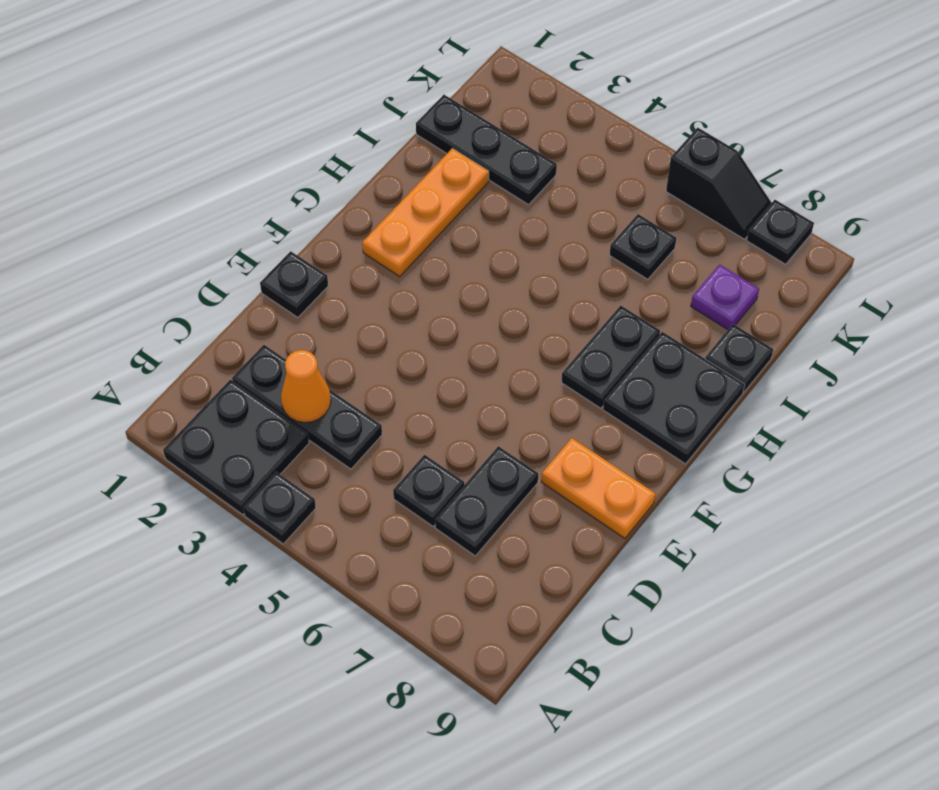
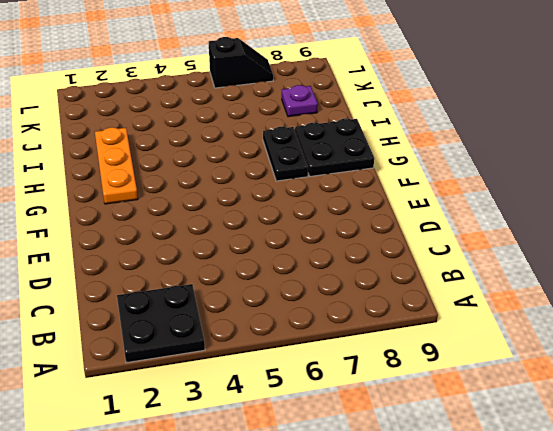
none -> black 1x1 plate [243,472,316,544]
none -> black 1x3 plate [232,345,382,469]
none -> black 1x1 plate [393,455,464,526]

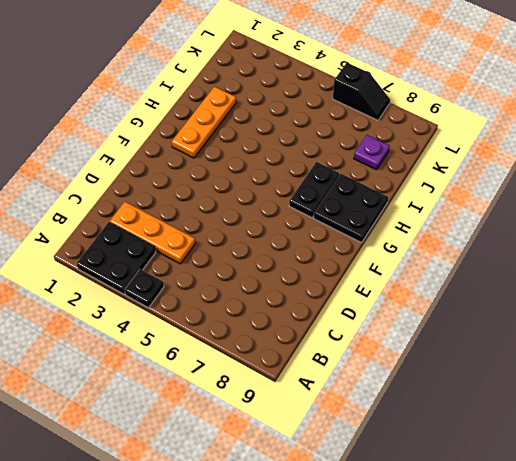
orange 1x3 plate [110,202,195,264] -> black 1x3 plate [232,345,382,469]
none -> black 1x1 plate [393,455,464,526]
none -> black 1x2 plate [435,446,538,556]
none -> black 1x1 plate [260,251,328,317]

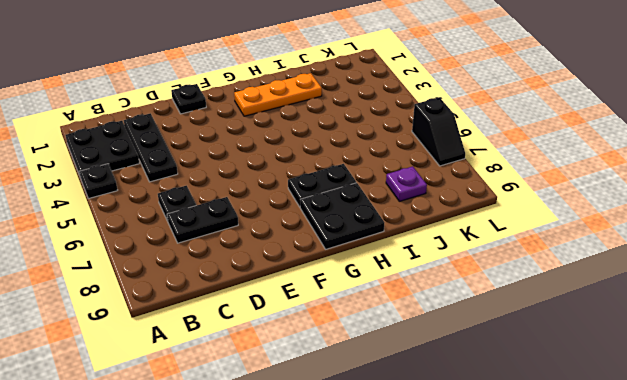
none -> orange 1x2 plate [541,438,656,538]
none -> black 1x1 plate [705,324,773,392]
none -> black 1x3 plate [416,95,557,205]

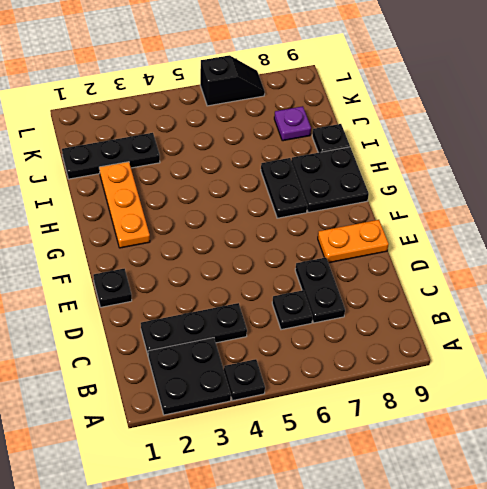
none -> black 1x1 plate [610,214,676,279]
none -> black 1x1 plate [747,200,814,264]
none -> orange 1x1 cone [281,350,331,422]

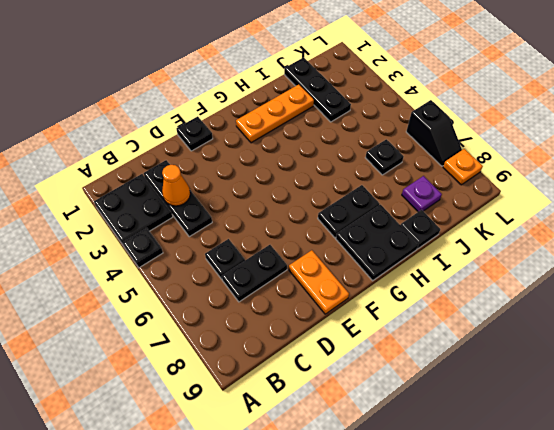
orange 1x1 plate [443,149,483,185] -> black 1x1 plate [747,200,814,264]

